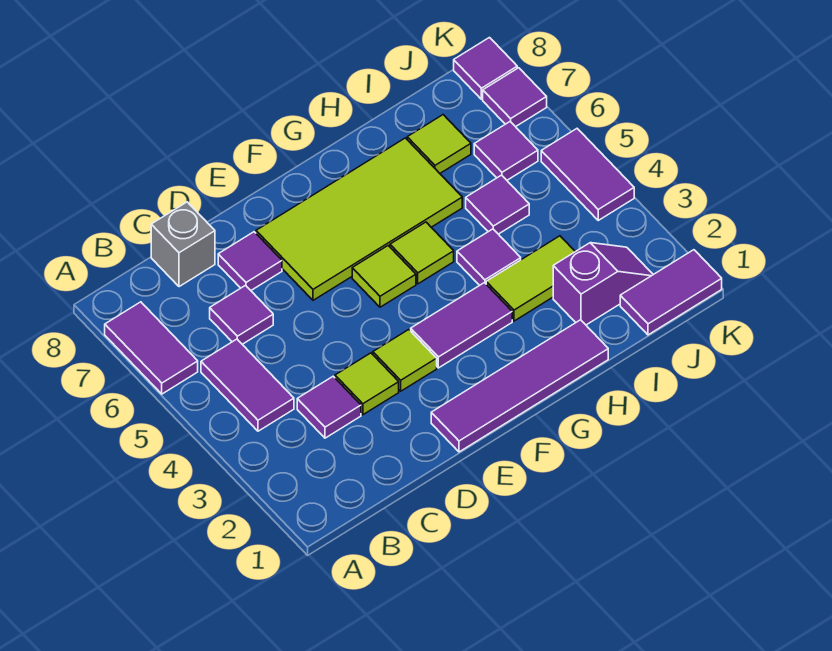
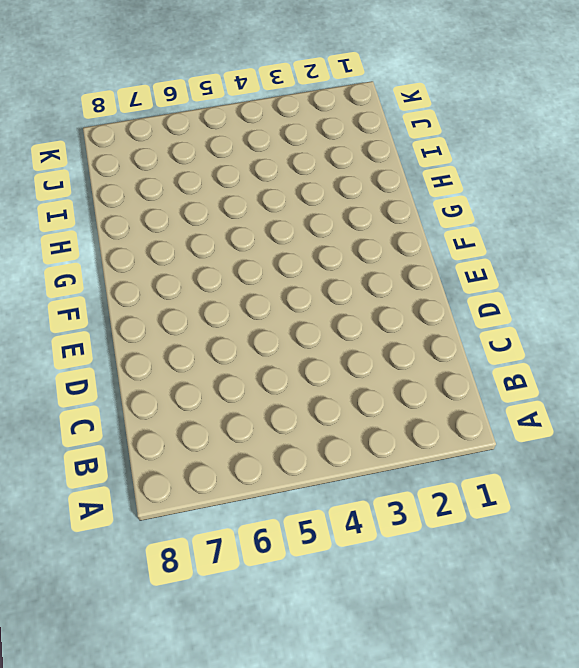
none -> purple 1x2 tile [105,302,198,394]
none -> purple 1x2 tile [201,339,294,431]
none -> purple 1x1 tile [297,376,361,438]

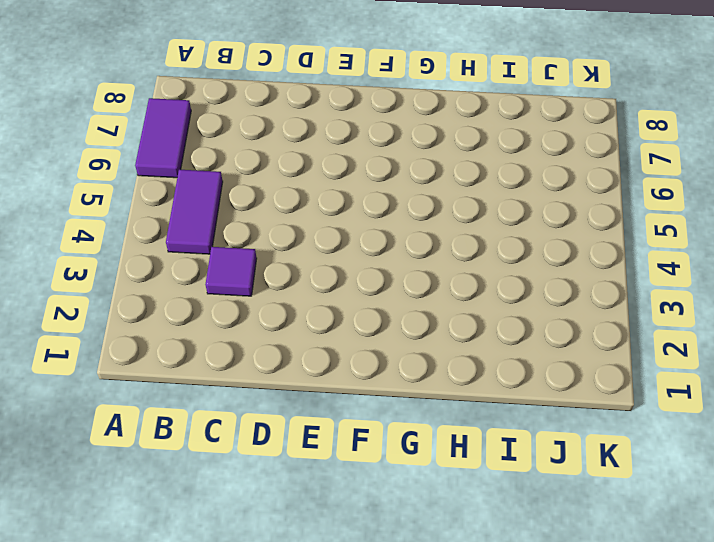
none -> purple 1x1 tile [210,285,273,344]
none -> grey 1x1 brick [151,202,215,287]
none -> lime 1x1 tile [335,353,399,415]

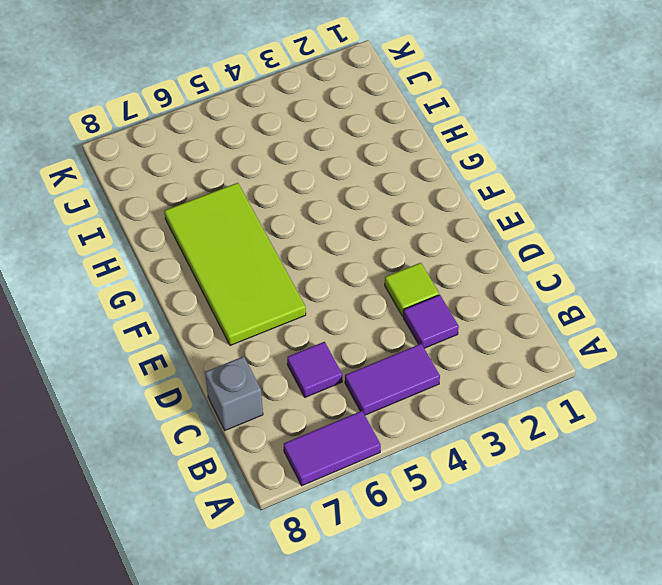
none -> purple 1x1 tile [218,232,282,290]
none -> purple 1x4 tile [431,320,608,452]
none -> lime 1x1 tile [373,330,437,391]

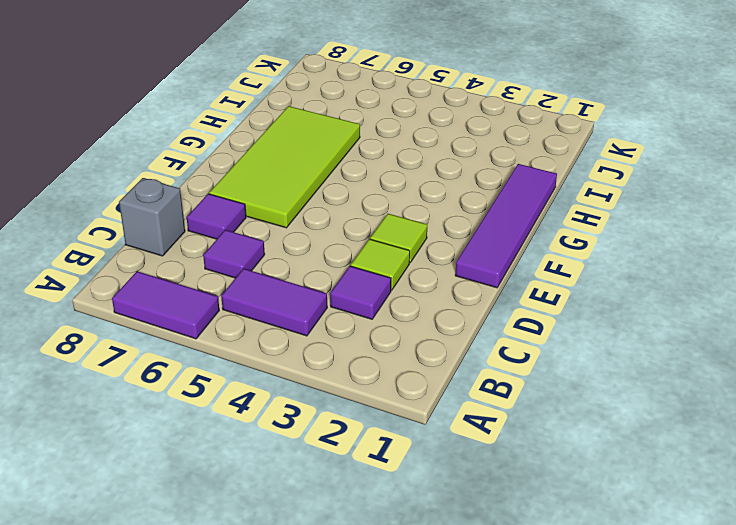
none -> purple 1x2 tile [411,283,512,368]
none -> lime 1x1 tile [352,246,416,307]
none -> lime 1x1 tile [390,222,454,284]

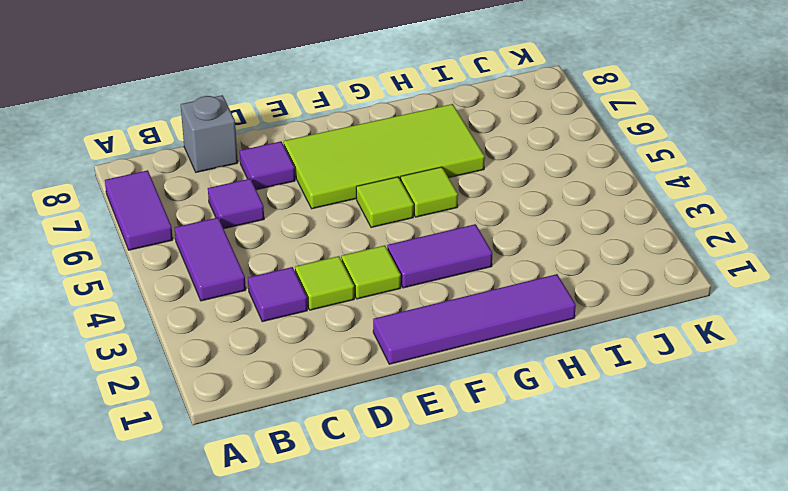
none -> lime 1x2 tile [486,236,575,321]
none -> purple 1x1 tile [457,229,521,285]
none -> purple 1x2 slope [553,243,653,325]

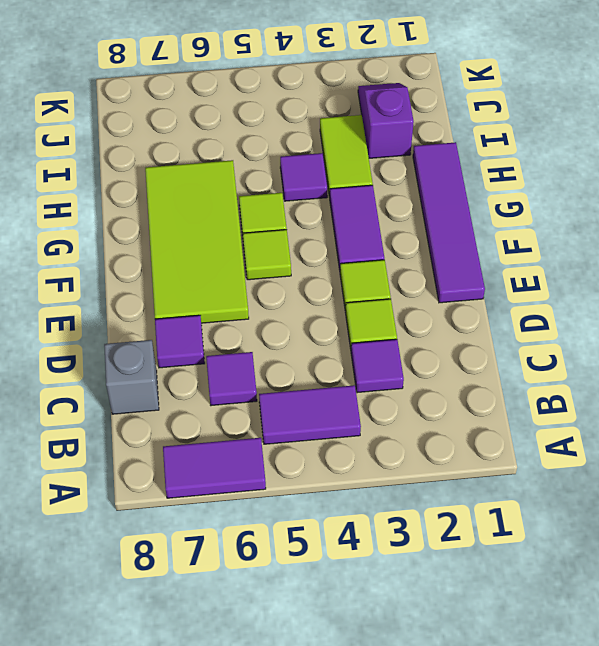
none -> purple 1x1 tile [466,175,529,234]
none -> lime 1x1 tile [407,115,471,173]
none -> purple 1x2 tile [620,250,722,335]

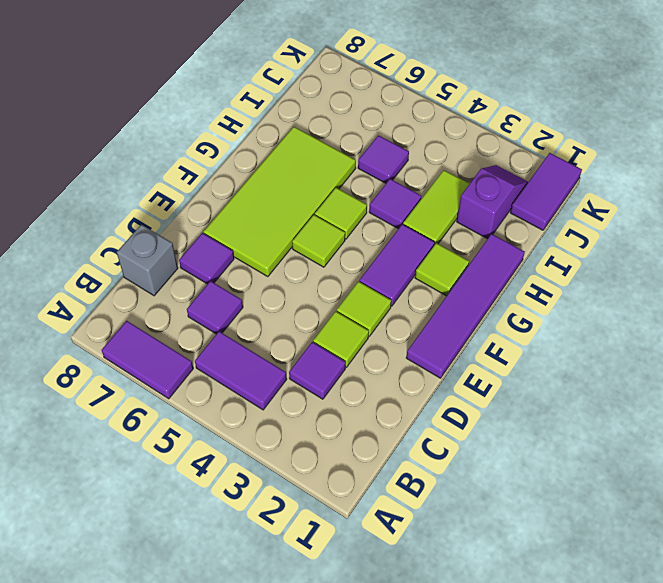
lime 1x1 tile [415,243,469,296] -> lime 1x1 tile moved to [407,115,471,173]
none -> purple 1x1 tile [474,122,538,180]
none -> purple 1x2 tile [541,129,634,220]
none -> purple 1x1 tile [483,68,547,127]

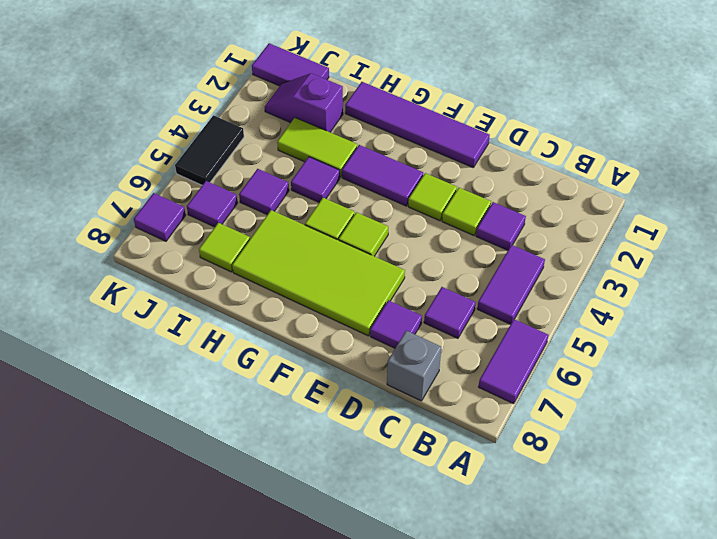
black 1x2 tile [175,115,244,185] -> purple 1x2 tile [541,129,634,220]
none -> purple 1x1 tile [454,38,517,99]

